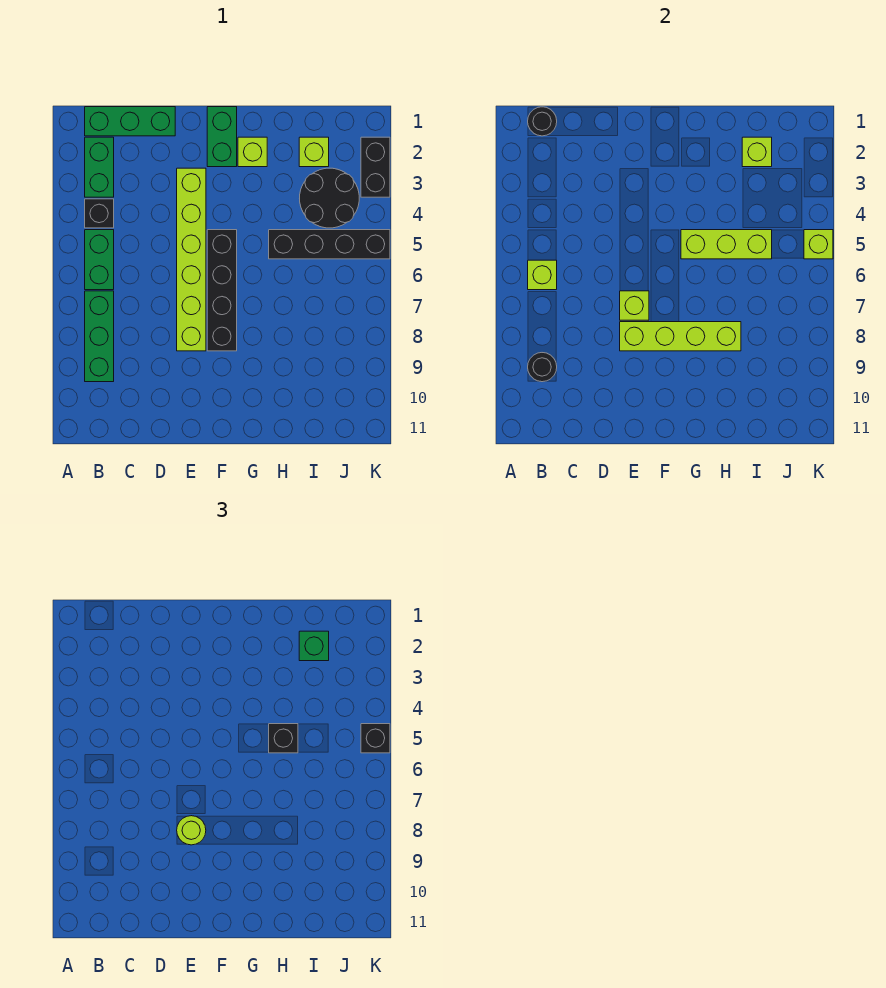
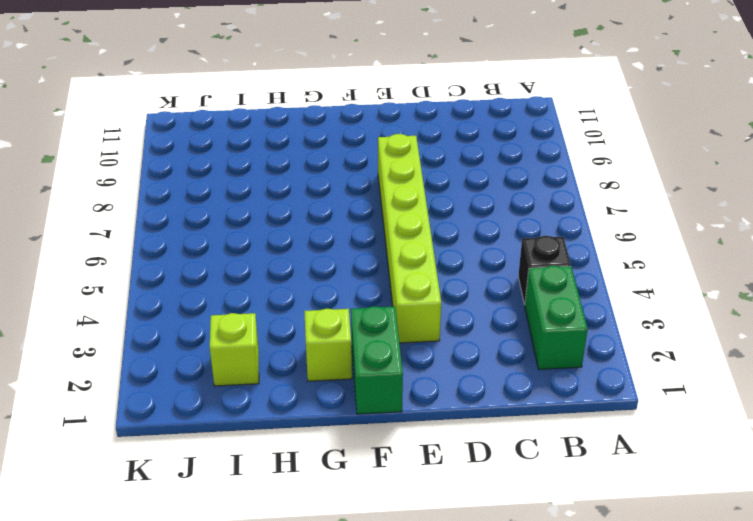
none -> green 1x3 brick [85,107,175,136]
none -> green 1x2 brick [85,230,114,290]
none -> green 1x3 brick [85,291,114,382]

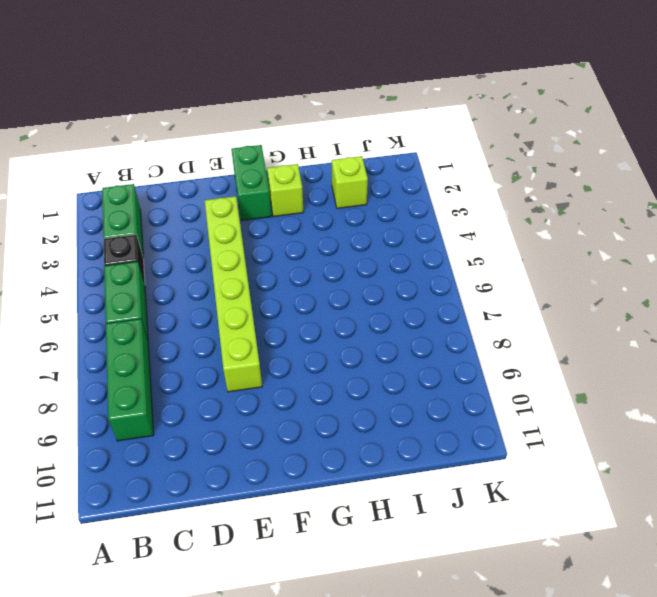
none -> green 1x3 brick [85,107,175,136]
none -> black 1x4 brick [207,230,237,351]
none -> black 1x4 brick [269,230,390,259]

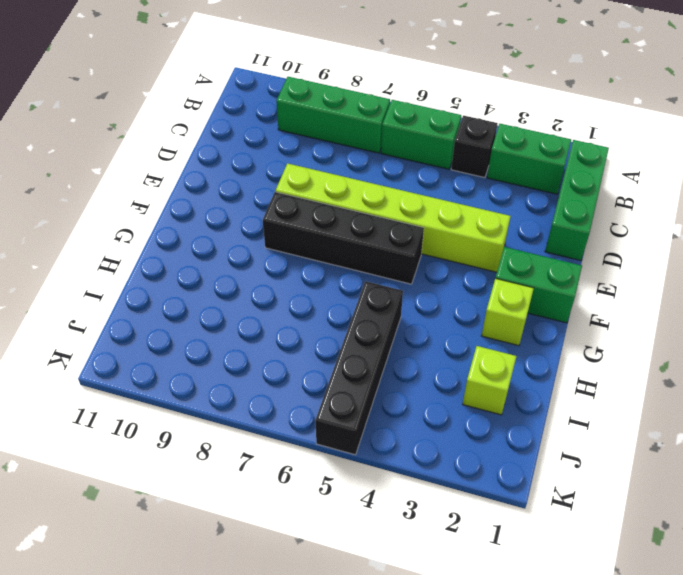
none -> black 2x2 round brick [300,168,359,228]
none -> black 1x2 brick [361,137,390,197]
none -> black 1x1 round brick [528,107,557,136]

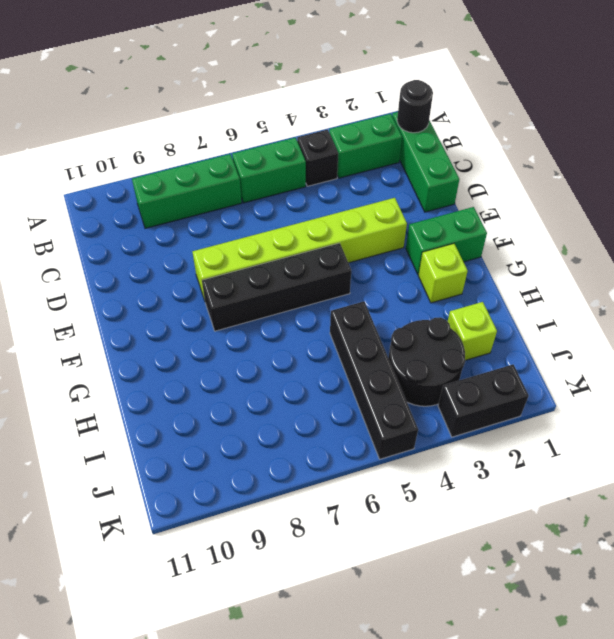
none -> lime 1x1 brick [528,260,557,290]
none -> black 1x1 round brick [528,353,557,382]
none -> lime 1x1 brick [620,291,649,320]

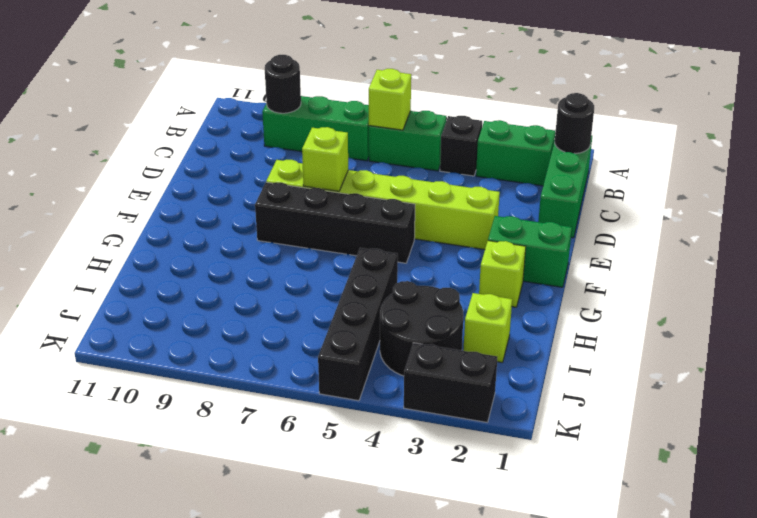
none -> lime 1x4 brick [620,322,741,351]
none -> lime 1x3 brick [681,230,772,259]
none -> lime 1x1 brick [742,137,772,167]

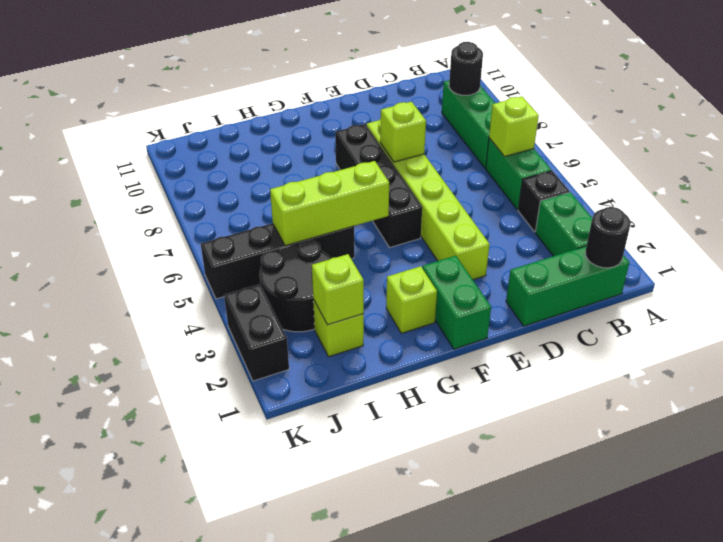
none -> lime 1x4 brick [620,322,741,351]
none -> lime 1x1 brick [804,230,833,259]
none -> lime 1x1 round brick [177,816,206,845]

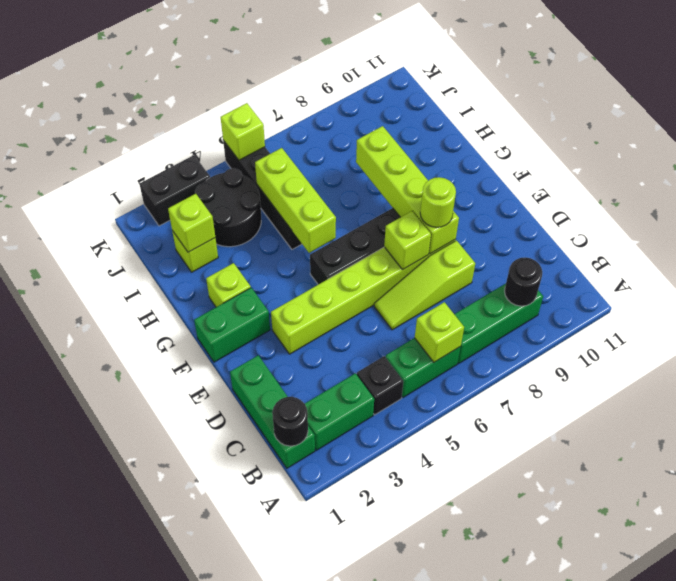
lime 1x3 slope [374,240,475,330] -> none
none -> black 1x1 brick [269,724,298,753]
none -> green 1x1 brick [299,631,329,661]
none -> black 1x1 brick [361,724,390,753]

